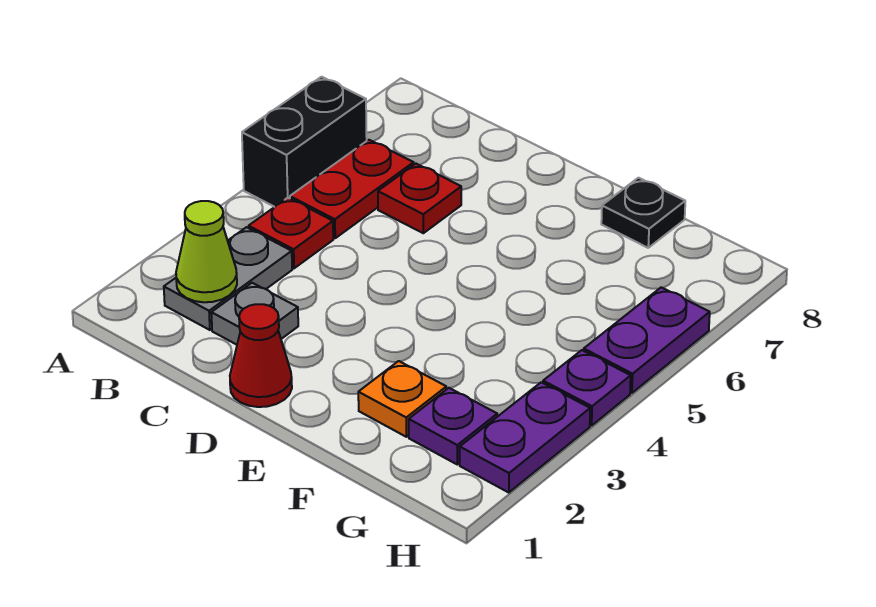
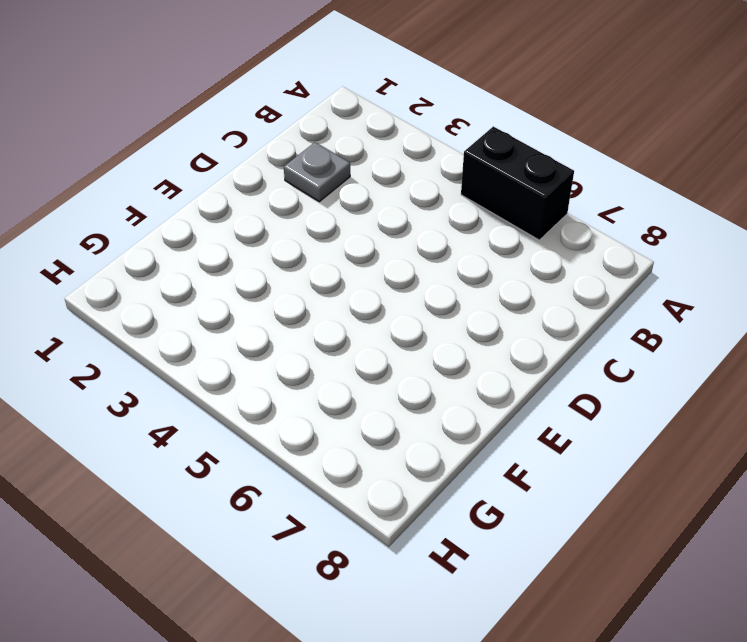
none -> grey 1x2 plate [164,227,292,330]
none -> red 1x1 plate [249,198,333,268]
none -> red 1x2 plate [290,140,414,238]

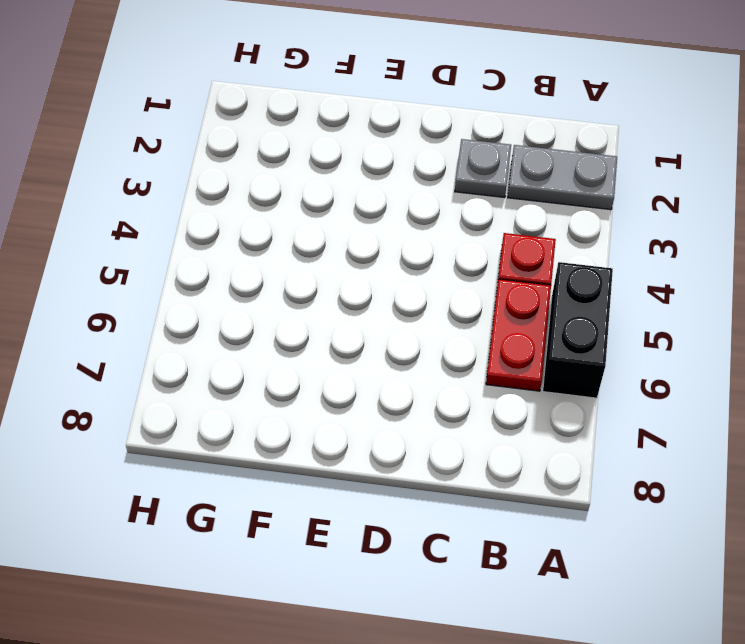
grey 1x2 plate [508,145,617,210] -> grey 1x2 plate turned to [164,227,292,330]
none -> red 1x1 plate [378,164,461,233]
none -> red 1x1 cone [230,304,292,407]
none -> orange 1x1 plate [358,361,446,437]

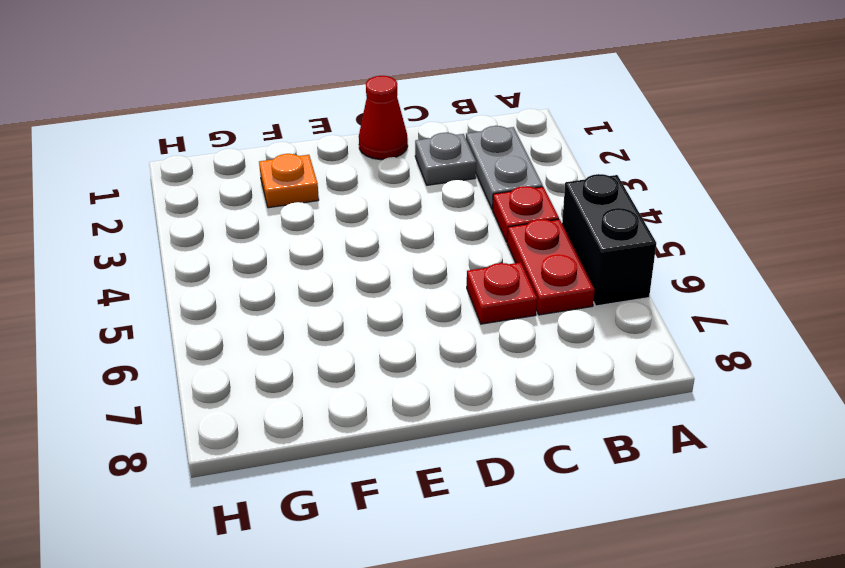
none -> black 1x1 plate [601,178,685,248]
none -> purple 1x1 plate [409,388,497,464]
none -> purple 1x2 plate [460,382,590,493]

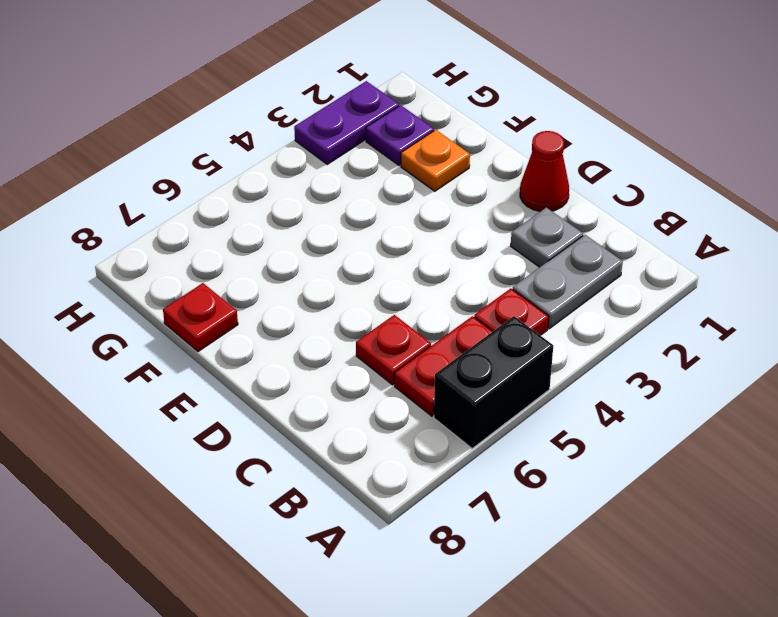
red 1x1 plate [163,283,238,352] -> black 1x1 plate [601,178,685,248]
none -> purple 1x1 plate [543,350,631,426]
none -> purple 1x2 plate [584,287,710,393]
none -> lime 1x1 cone [176,201,237,302]

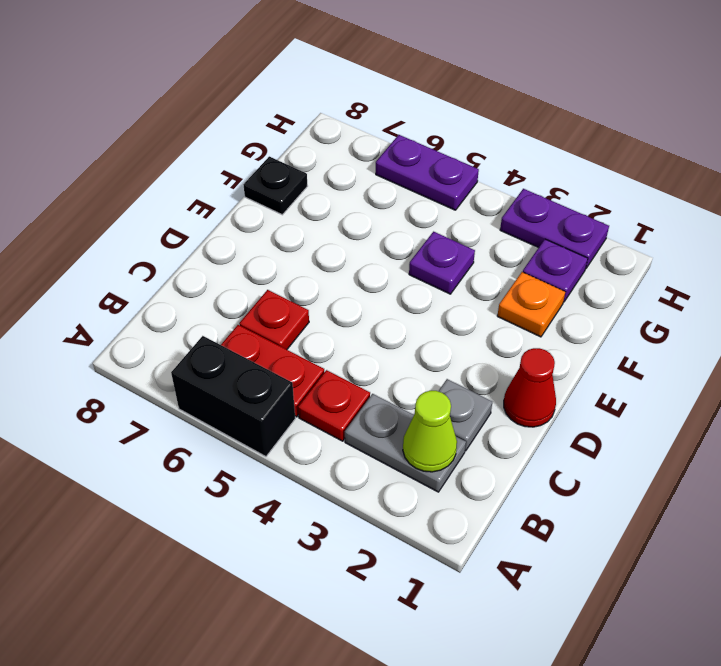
purple 1x1 plate [409,232,475,294] -> purple 1x1 plate moved to [543,350,631,426]

